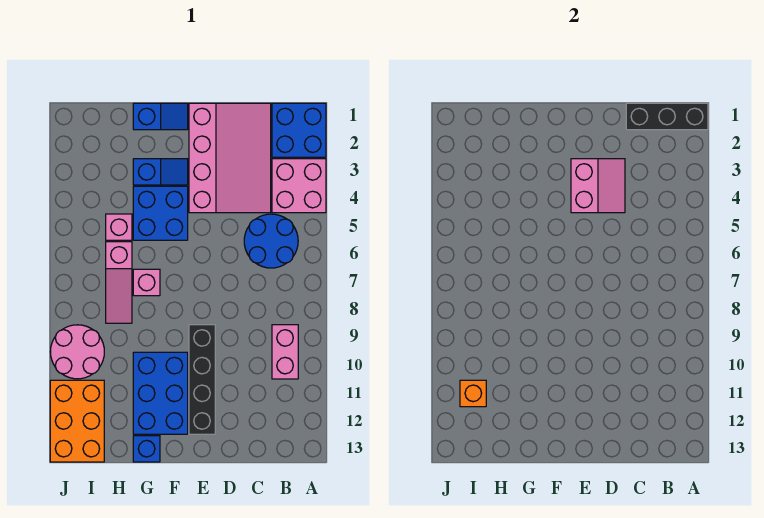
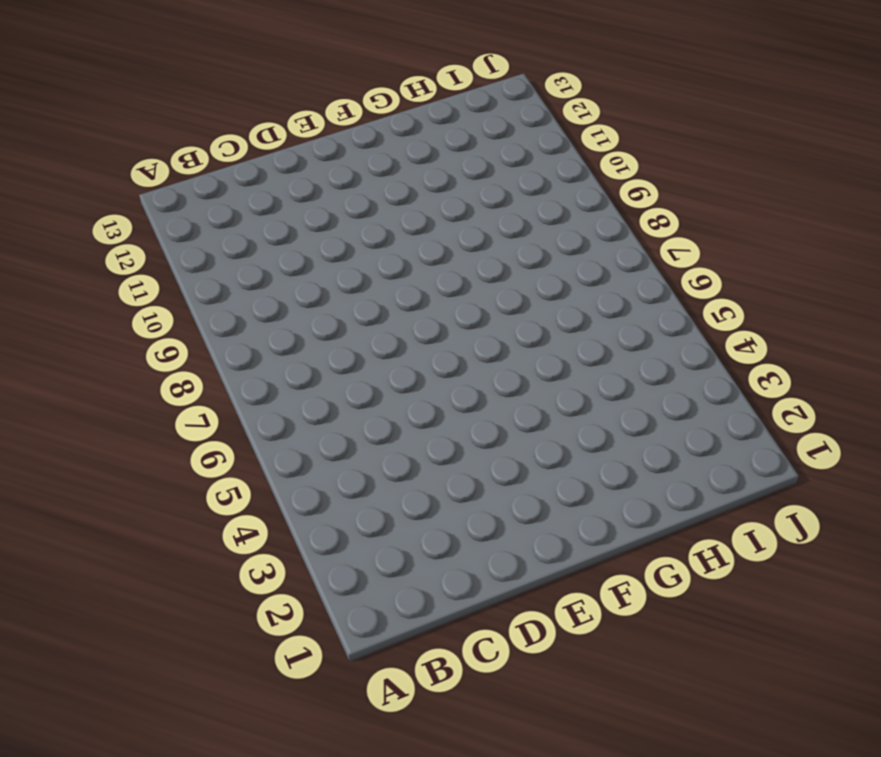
none -> blue 2x2 brick [272,103,326,157]
none -> pink 2x2 brick [272,159,326,213]
none -> blue 2x2 round brick [244,214,298,268]

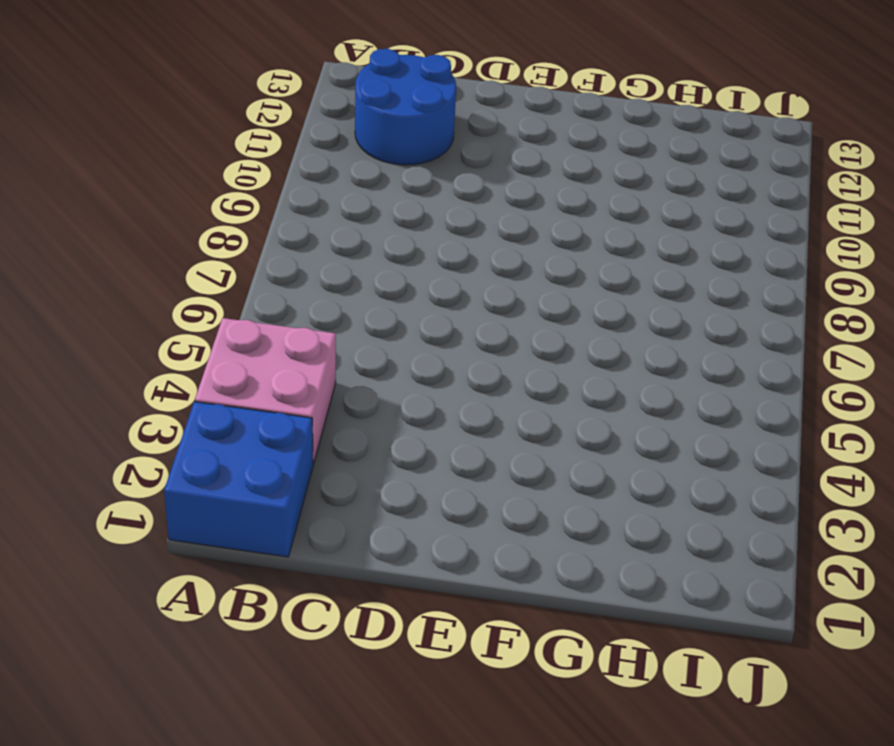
blue 2x2 round brick [355,49,456,165] -> blue 2x2 round brick moved to [244,214,298,268]
none -> pink 1x2 brick [272,325,298,379]
none -> pink 3x4 slope [189,103,271,213]
none -> black 1x4 brick [189,325,215,434]

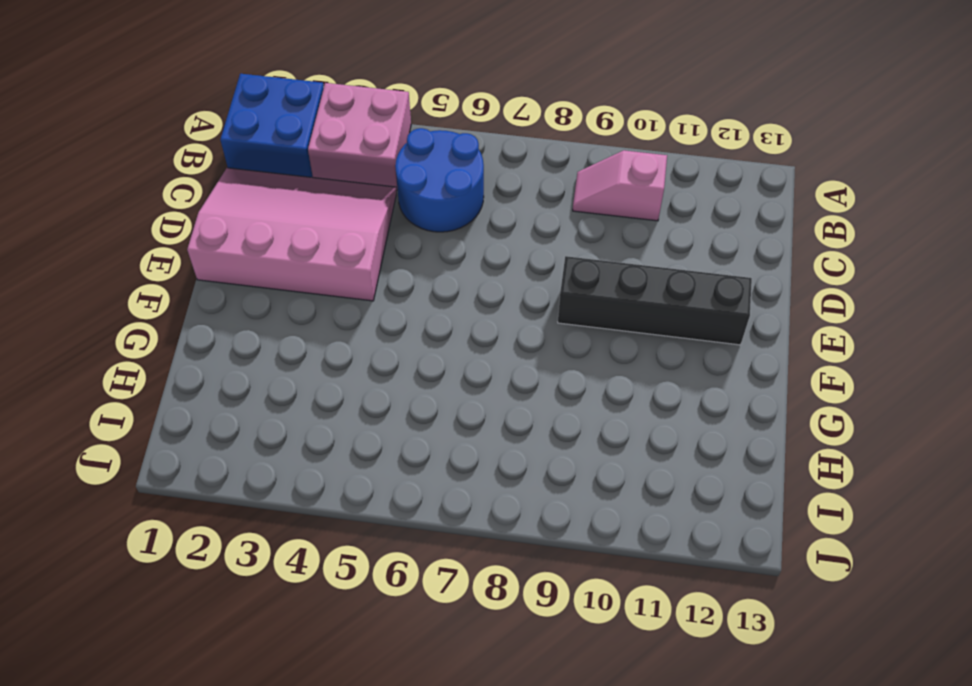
pink 1x2 slope [573,150,667,221] -> pink 1x2 brick [272,325,298,379]
none -> blue 1x2 slope [133,103,188,130]
none -> blue 1x2 slope [133,159,188,185]
none -> blue 2x2 brick [133,186,188,240]

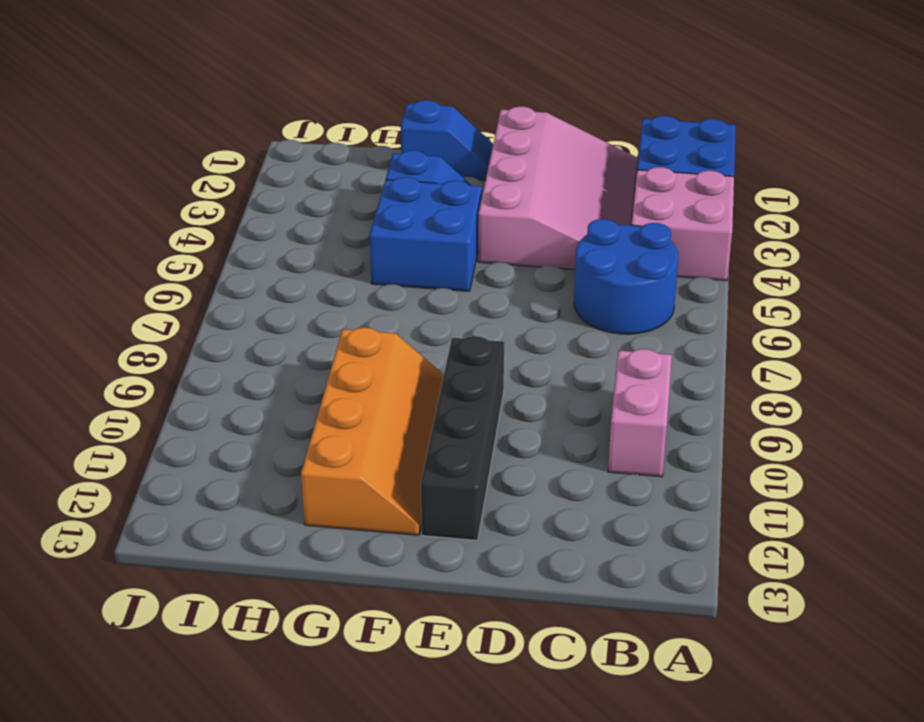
orange 2x4 slope [301,328,444,535] -> blue 2x3 brick [133,352,188,434]
none -> pink 1x1 brick [133,269,160,296]
none -> blue 1x1 brick [133,436,160,462]
none -> pink 1x1 brick [106,214,132,240]

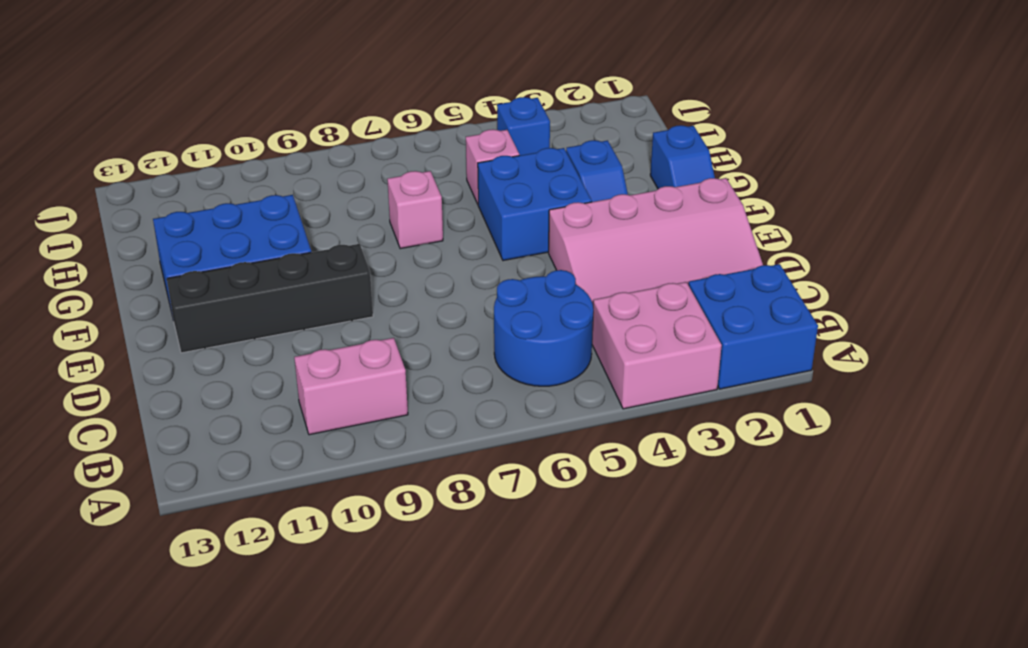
blue 1x1 brick [497,97,550,156] -> blue 1x1 brick moved to [133,436,160,462]
none -> pink 1x3 slope [106,242,132,323]
none -> pink 2x2 round brick [50,325,104,379]
none -> orange 2x3 brick [50,380,104,462]

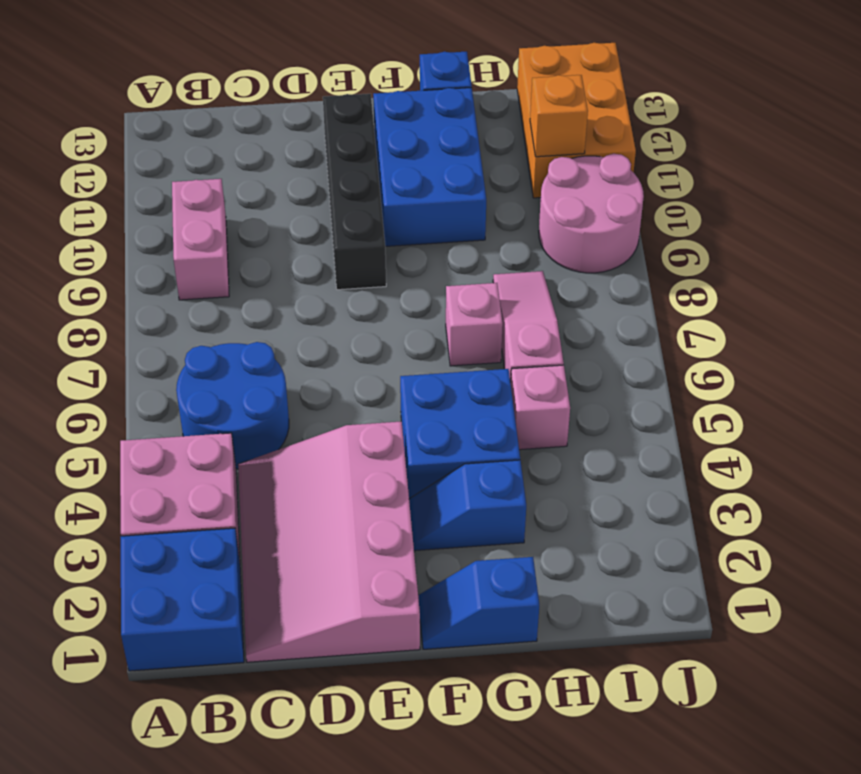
none -> black 1x3 brick [626,103,708,130]
none -> pink 2x2 slope [571,159,625,213]

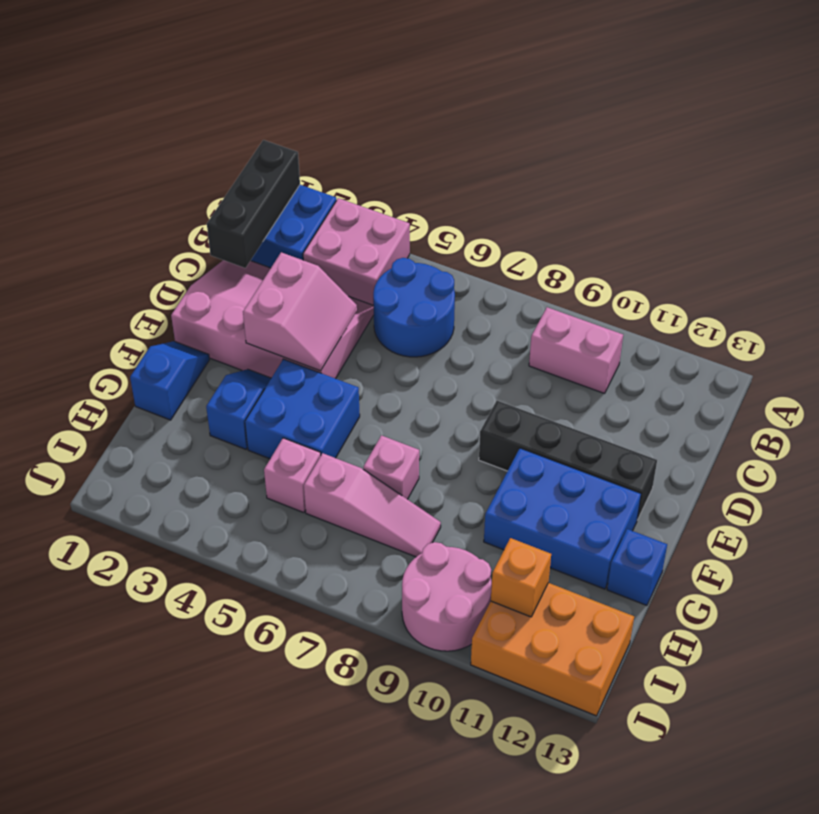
pink 2x2 slope [243,252,357,371] -> pink 2x2 slope turned to [571,159,625,213]

